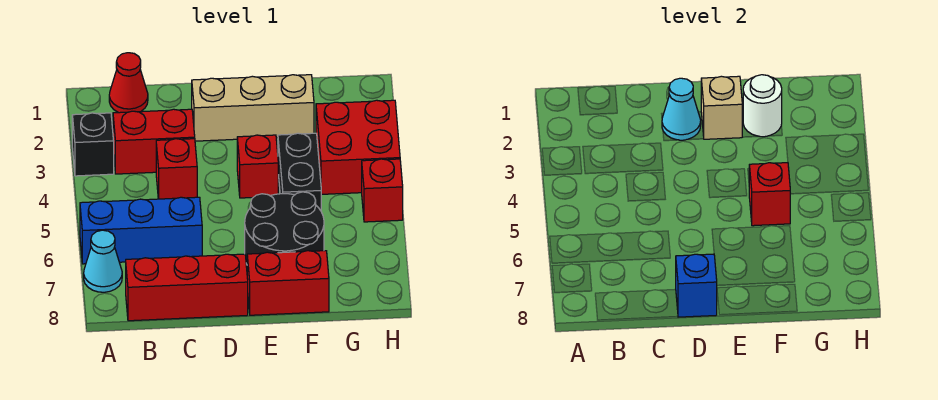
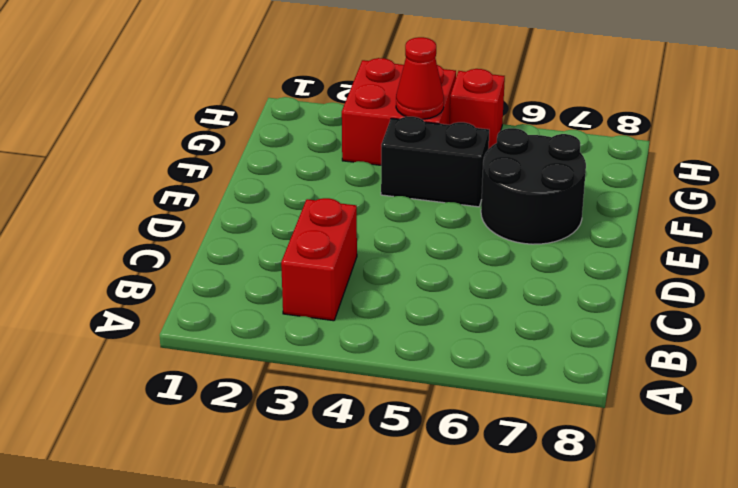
red 1x1 cone [396,37,444,119] -> red 1x1 cone moved to [109,53,148,113]
none -> black 1x1 brick [72,113,114,176]
none -> blue 1x3 brick [80,197,202,264]
none -> cyan 1x1 cone [84,230,122,292]

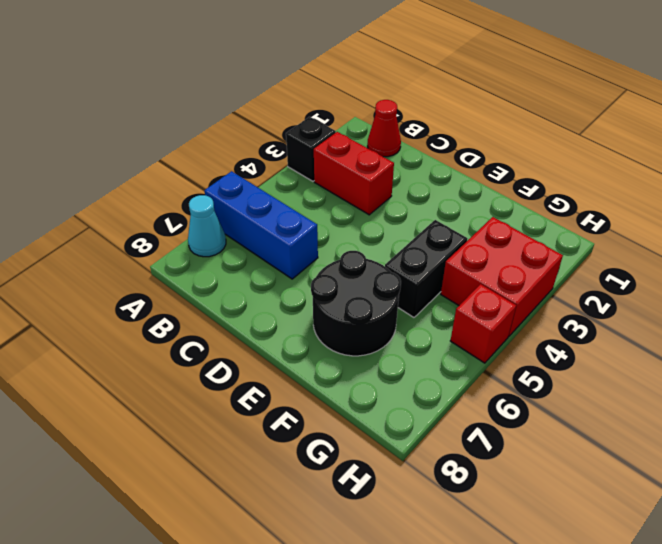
none -> red 1x3 brick [126,254,248,321]
none -> red 1x1 brick [156,139,197,199]
none -> tan 1x3 brick [192,75,314,141]

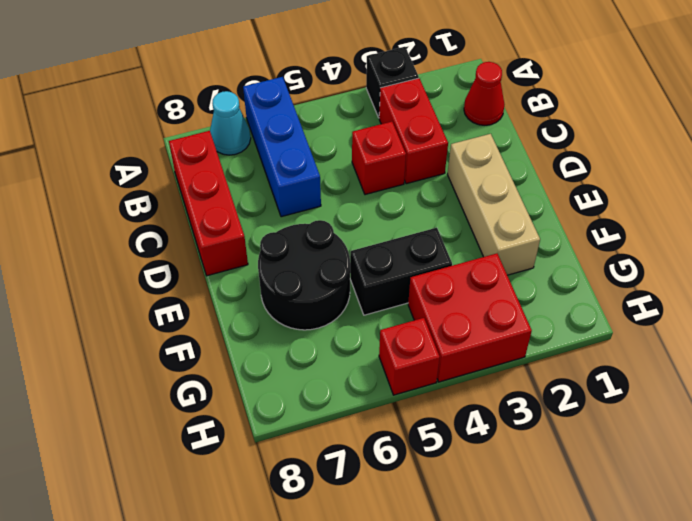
none -> red 1x1 brick [237,135,278,198]
none -> red 1x2 brick [247,251,329,315]
none -> cyan 1x1 cone [662,78,701,140]

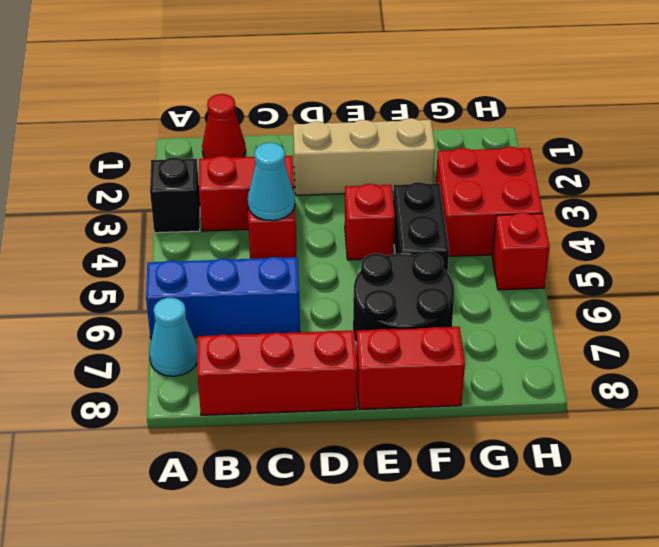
cyan 1x1 cone [248,143,295,221] -> cyan 1x1 cone moved to [662,78,701,140]
none -> blue 1x1 brick [676,254,717,317]
none -> tan 1x1 brick [701,76,742,139]
none -> white 1x1 round brick [743,75,782,137]

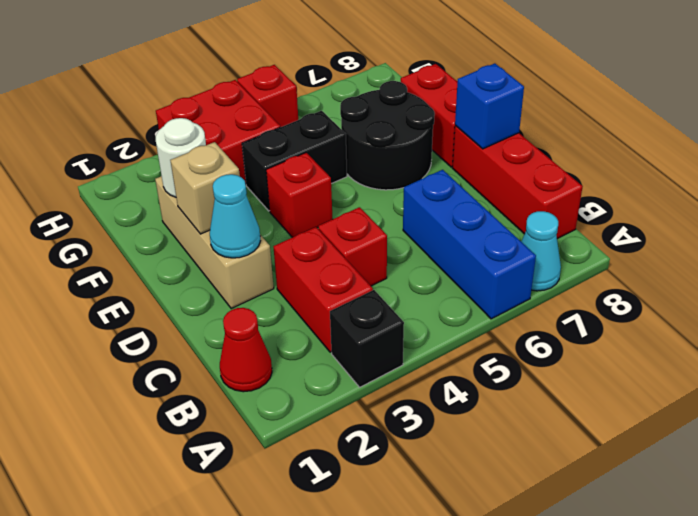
none -> red 1x1 brick [749,163,791,226]

